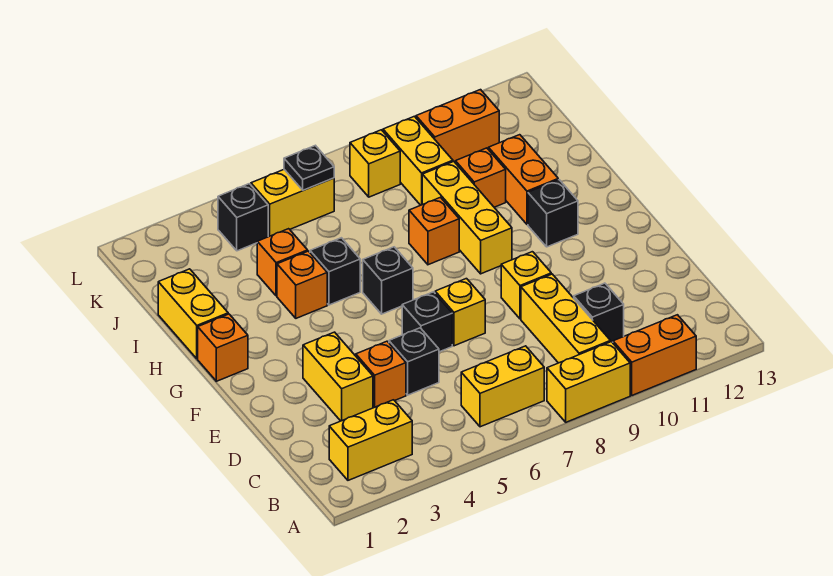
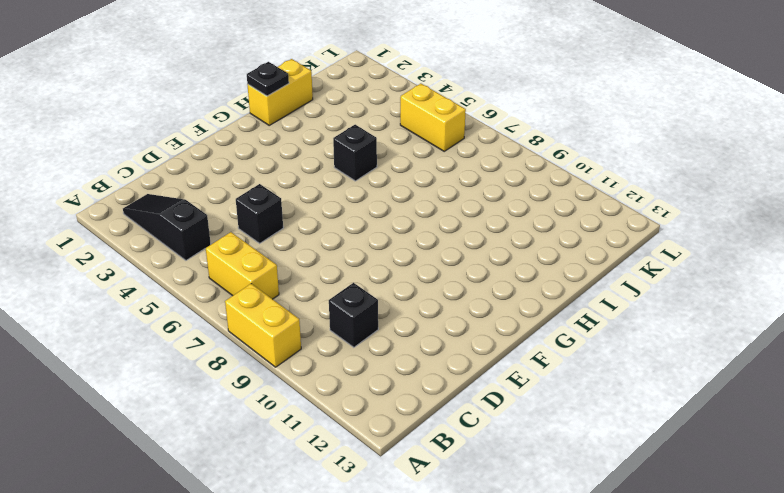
black 1x3 slope [123,194,211,260] -> yellow 1x2 brick [329,400,412,480]
black 1x1 plate [247,62,289,96] -> black 1x1 plate moved to [284,145,334,190]
none -> orange 1x2 brick [613,315,696,395]
none -> yellow 1x3 brick [521,274,611,363]
none -> yellow 1x2 brick [303,332,373,421]

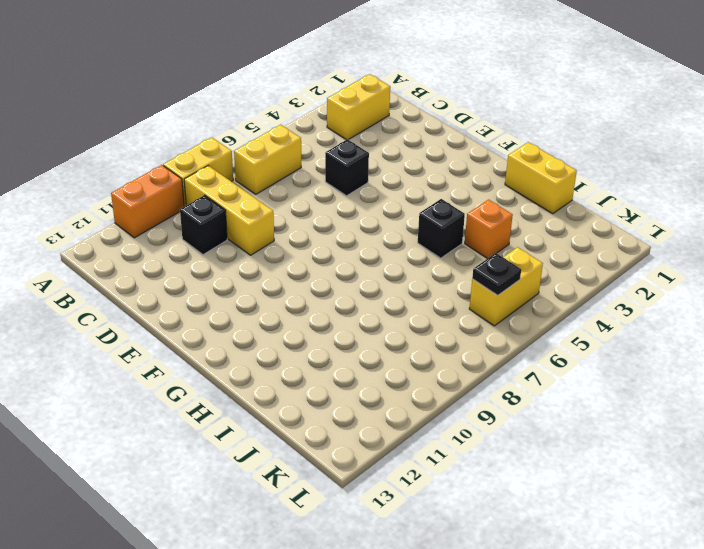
none -> yellow 1x2 brick [303,332,373,421]
none -> orange 1x1 brick [356,341,406,408]
none -> black 1x1 brick [402,292,452,352]

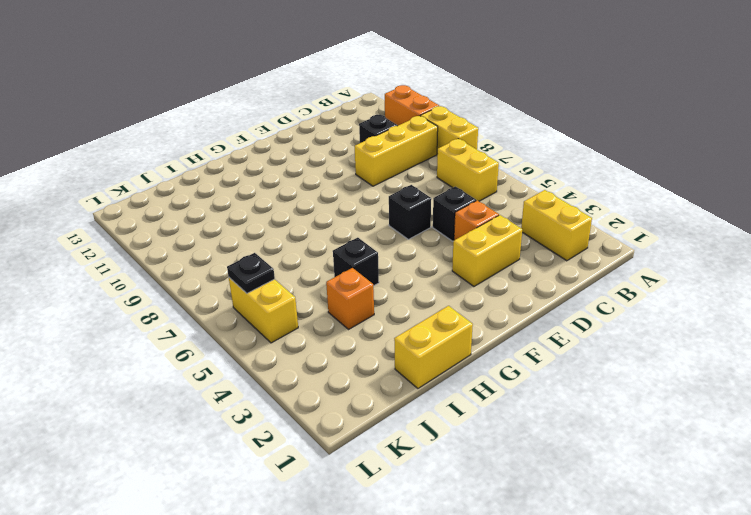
none -> yellow 1x1 brick [435,279,485,346]
none -> yellow 1x1 brick [501,252,551,319]
none -> orange 1x1 brick [198,314,248,381]

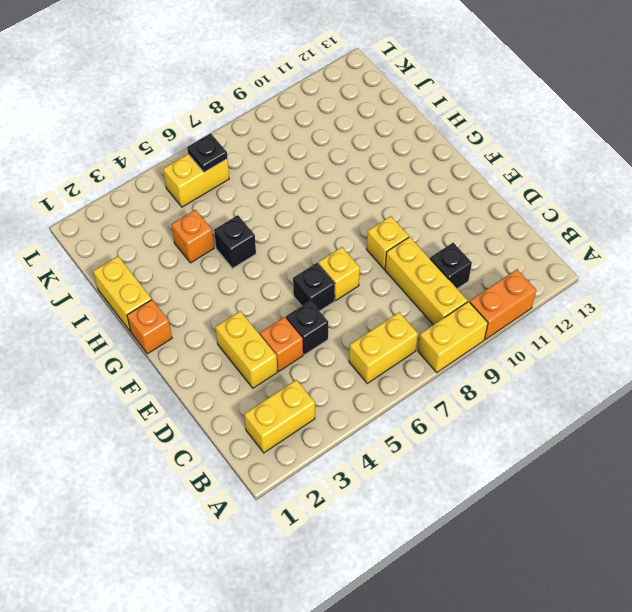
none -> black 1x1 brick [363,247,413,314]
none -> yellow 1x3 brick [422,161,512,274]
none -> black 1x1 brick [528,180,578,247]

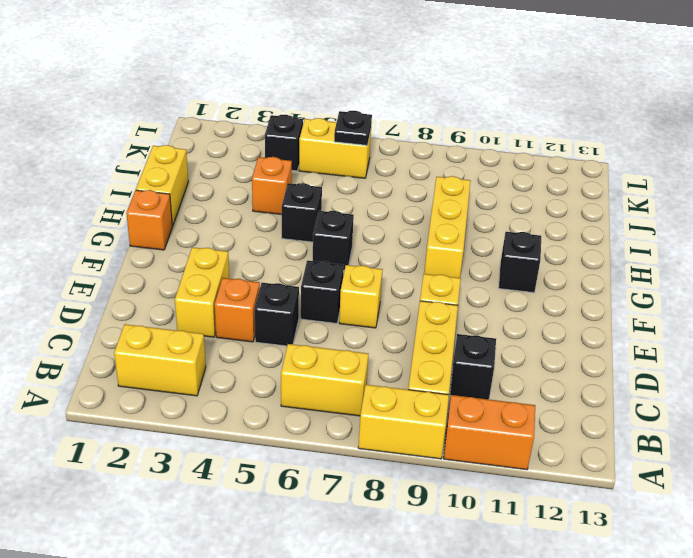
none -> orange 1x1 brick [277,251,327,318]
none -> orange 1x1 brick [409,197,459,265]
none -> orange 1x2 brick [488,135,558,224]

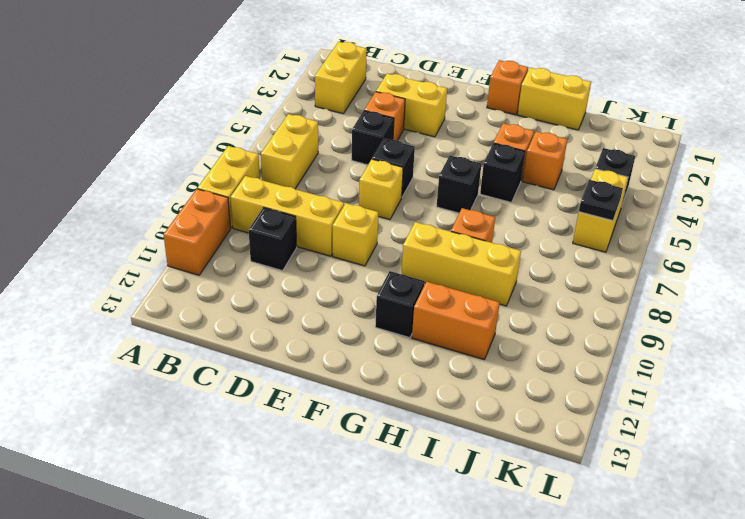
none -> orange 1x1 brick [455,148,506,207]
none -> yellow 1x2 brick [383,116,453,205]
none -> yellow 1x1 brick [350,130,400,197]

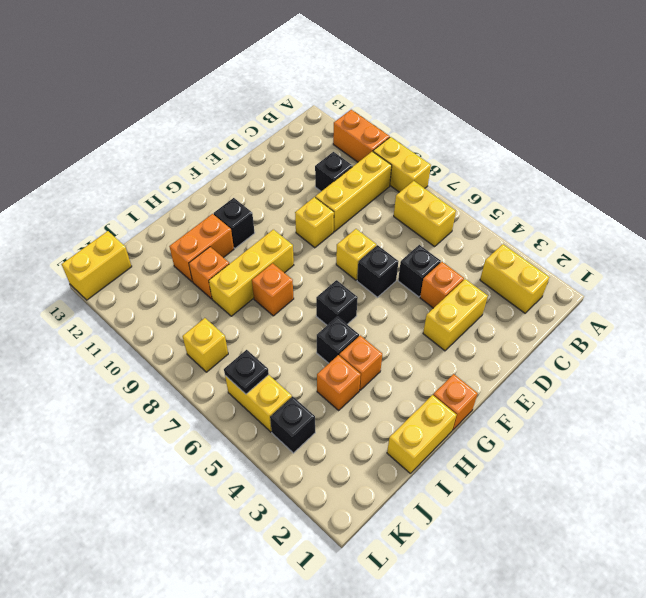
yellow 1x2 brick [62,231,132,300] -> yellow 1x2 brick moved to [383,116,453,205]
none -> orange 1x2 brick [416,90,499,162]

